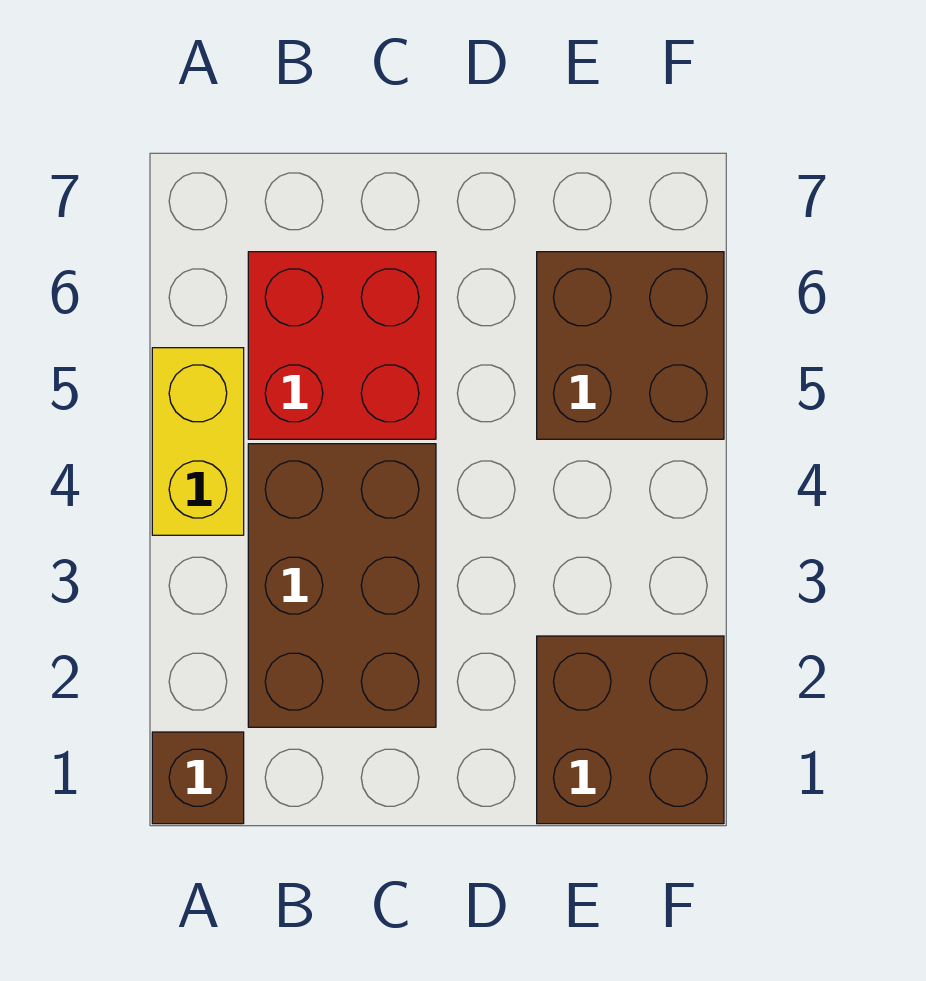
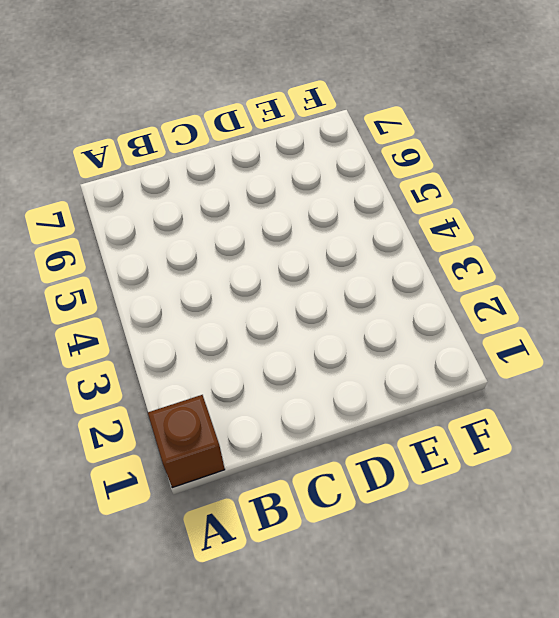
none -> yellow 1x2 brick [152,348,244,535]
none -> brown 2x3 brick [248,444,436,727]

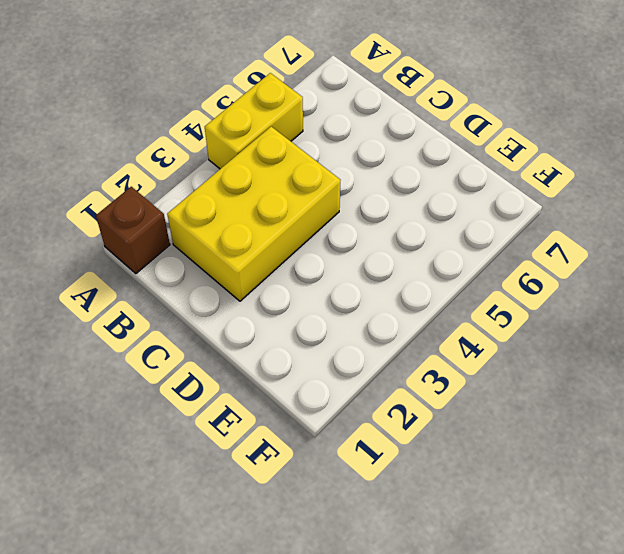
yellow 2x3 brick [167,127,340,301] -> brown 2x3 brick [248,444,436,727]
none -> red 2x2 brick [248,252,436,439]
none -> brown 2x2 brick [537,636,724,824]

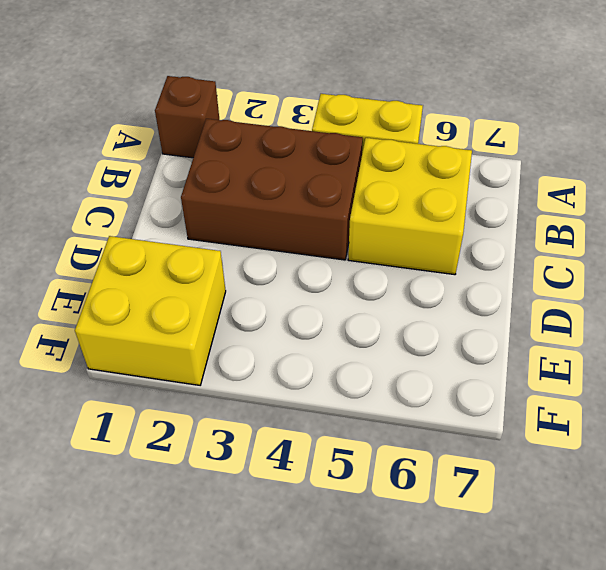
yellow 2x2 brick [348,138,472,275] -> red 2x2 brick [248,252,436,439]
yellow 2x2 brick [75,236,226,385] -> brown 2x2 brick [537,636,724,824]
none -> brown 2x2 brick [537,252,724,439]

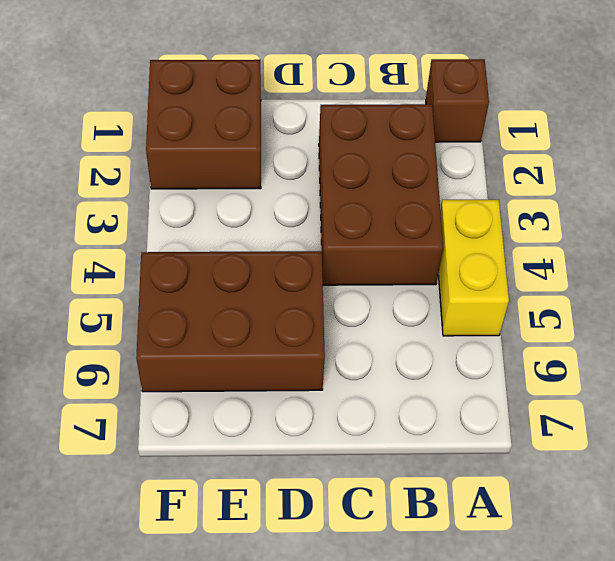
brown 2x3 brick [136,251,325,392] -> brown 2x2 brick [537,252,724,439]
none -> red 2x2 brick [248,252,436,439]

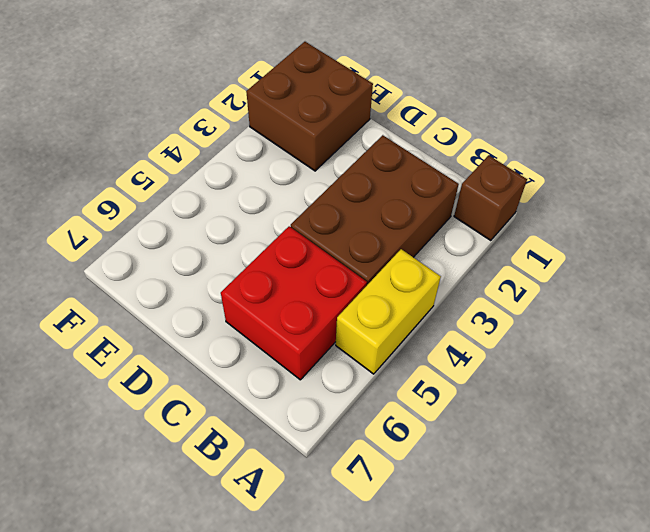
none -> brown 2x2 brick [537,252,724,439]

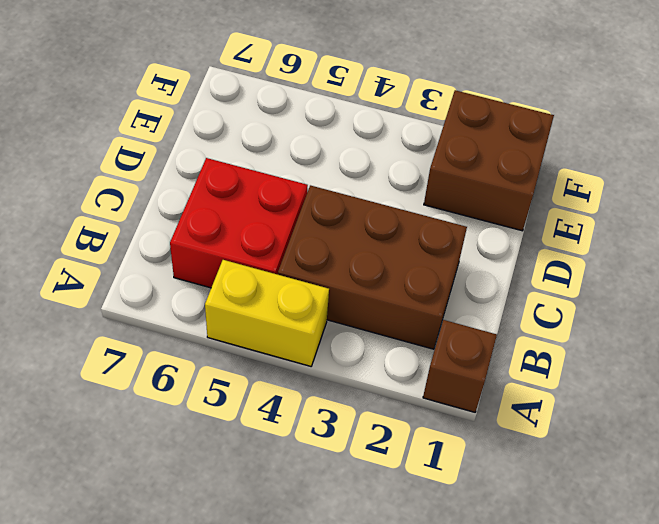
none -> brown 2x2 brick [537,252,724,439]

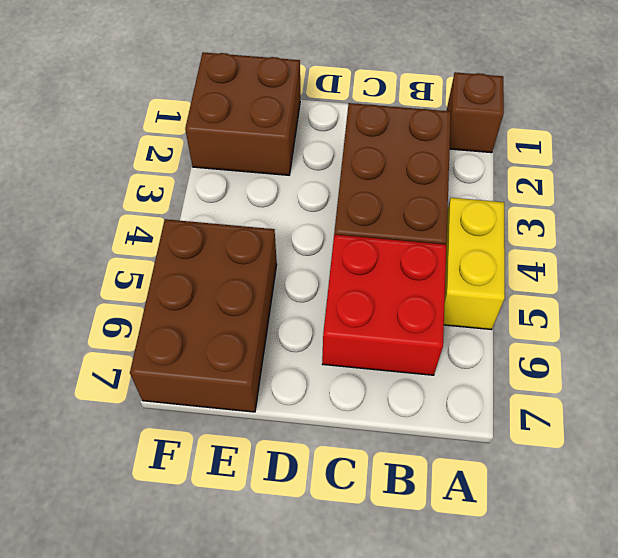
brown 2x3 brick [130,219,277,412] -> brown 2x2 brick [537,252,724,439]

